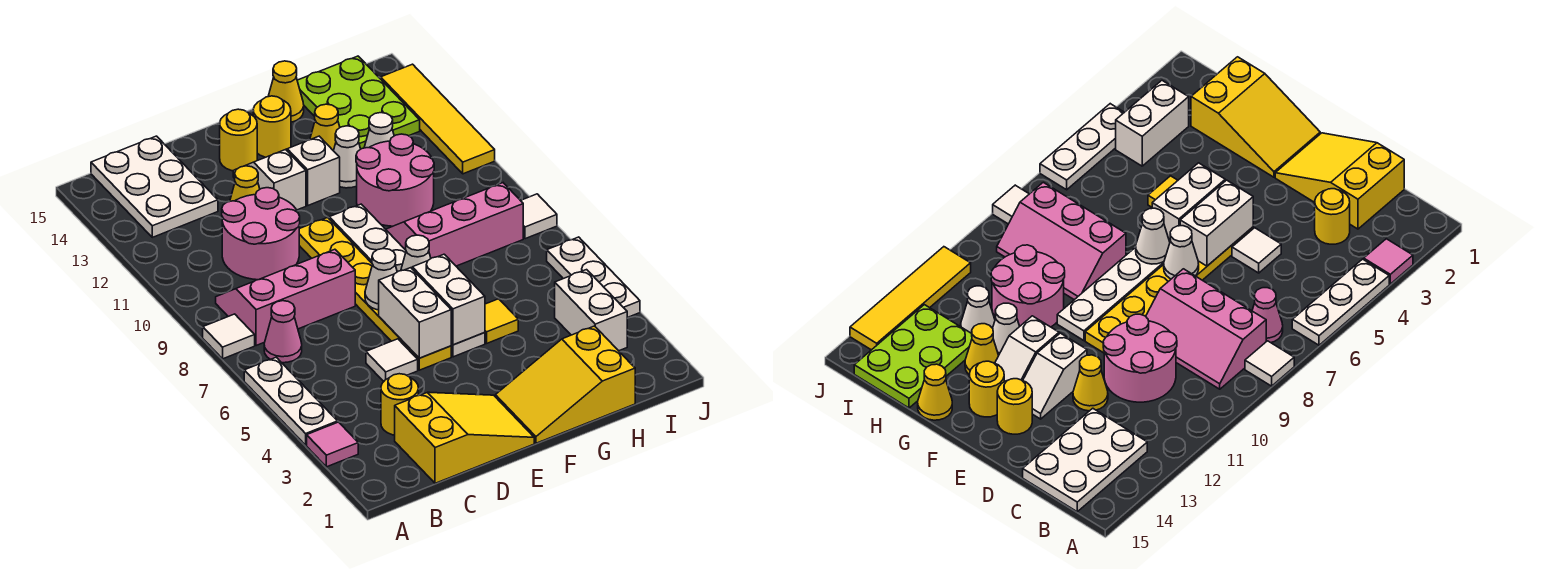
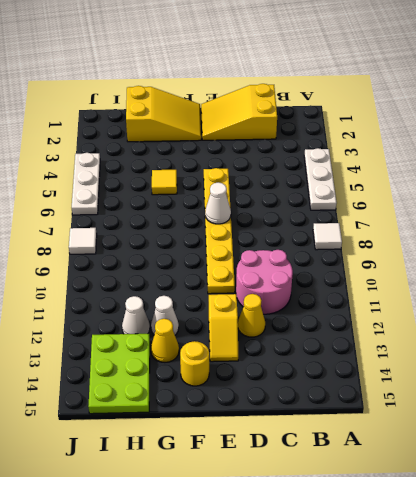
yellow 1x2 slope [209,294,238,362] -> white 1x2 slope [233,149,306,210]
none -> pink 1x1 tile [307,422,358,467]
none -> pink 1x1 cone [264,301,302,363]
none -> pink 2x3 slope [216,249,355,346]
none -> white 2x3 plate [91,136,218,237]

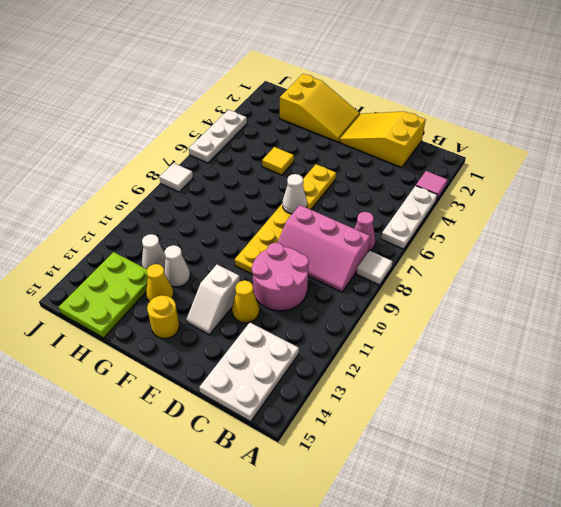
none -> yellow 1x1 round brick [381,374,418,435]
none -> white 1x1 tile [366,339,418,382]
none -> yellow 1x1 round brick [220,109,257,171]
none -> white 1x6 plate [329,204,485,357]

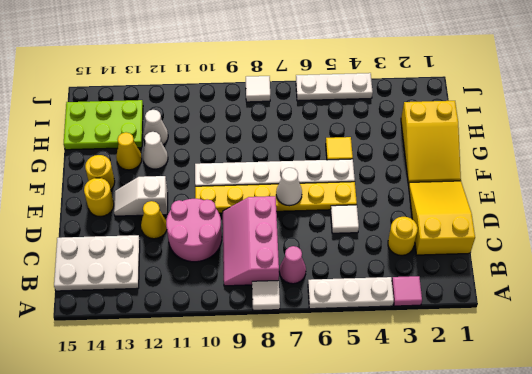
none -> white 1x2 slope [286,136,340,205]
none -> pink 2x3 slope [386,183,523,266]
none -> pink 2x2 round brick [356,134,434,226]
none -> yellow 1x1 cone [268,61,304,122]

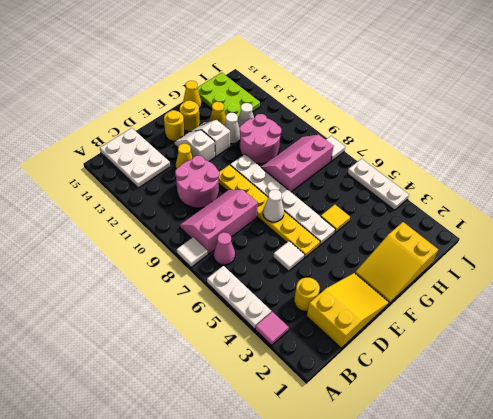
none -> white 1x2 brick [555,270,627,351]
none -> yellow 1x4 tile [381,64,495,174]
none -> white 1x2 brick [379,268,451,358]
none -> white 1x2 brick [412,254,485,345]

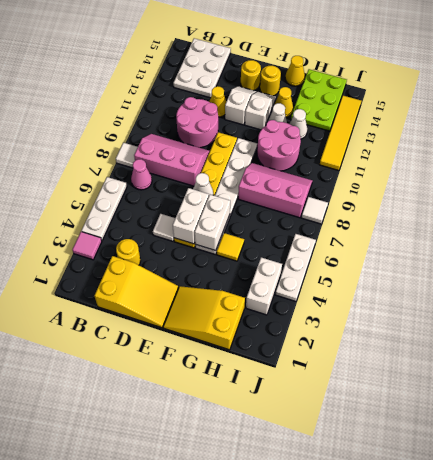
none -> white 1x1 cone [401,235,431,271]

